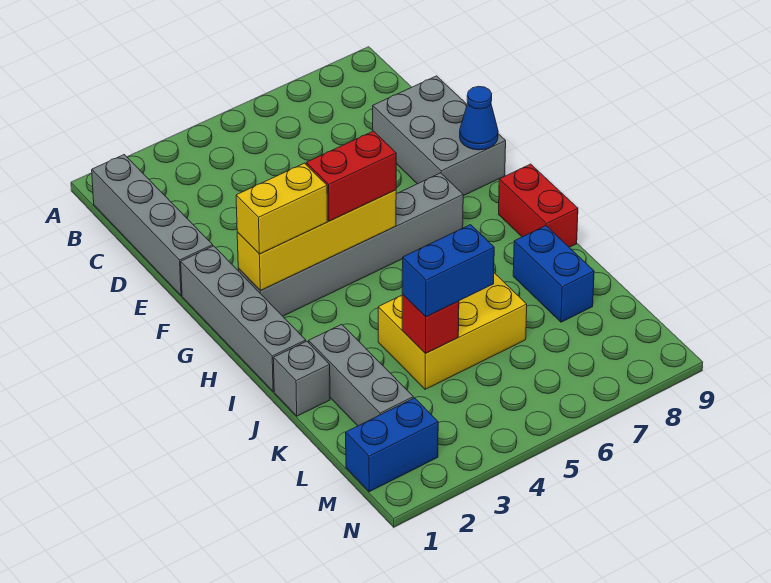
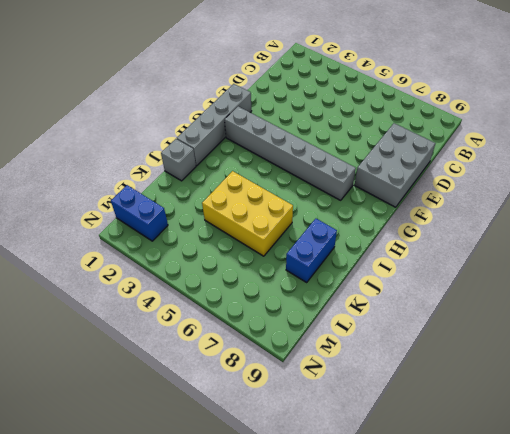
none -> grey 1x4 brick [92,155,213,296]
none -> red 1x2 brick [498,164,578,247]
none -> grey 1x3 brick [309,324,413,426]

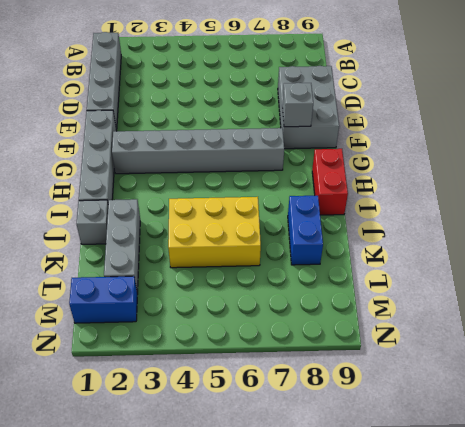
grey 1x1 brick [282,83,313,127] -> none
none -> blue 1x1 cone [460,86,498,150]
none -> yellow 1x4 brick [237,190,396,291]
none -> red 1x1 brick [402,295,459,354]

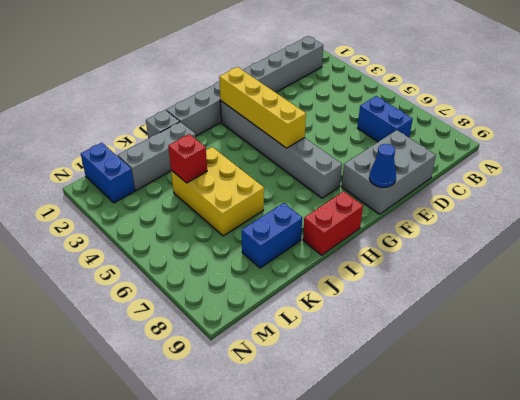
blue 1x2 brick [358,96,413,142] -> blue 1x2 brick moved to [402,225,494,317]
none -> yellow 1x2 brick [236,163,327,254]
none -> red 1x2 brick [306,131,396,221]

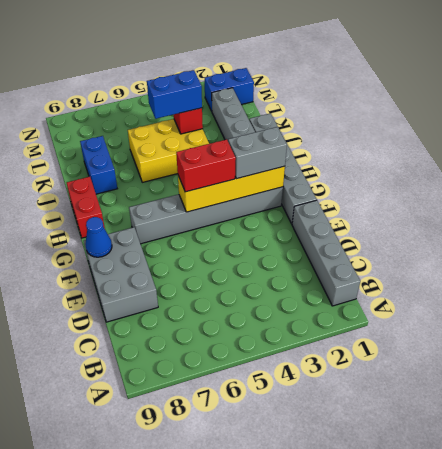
grey 1x2 brick [228,127,287,179] -> yellow 1x2 brick [236,163,327,254]

